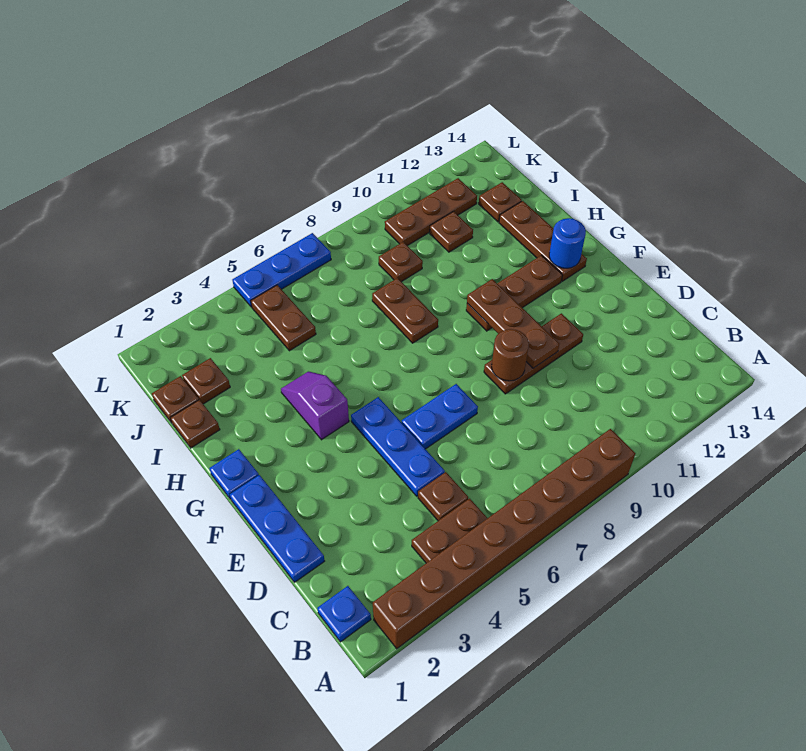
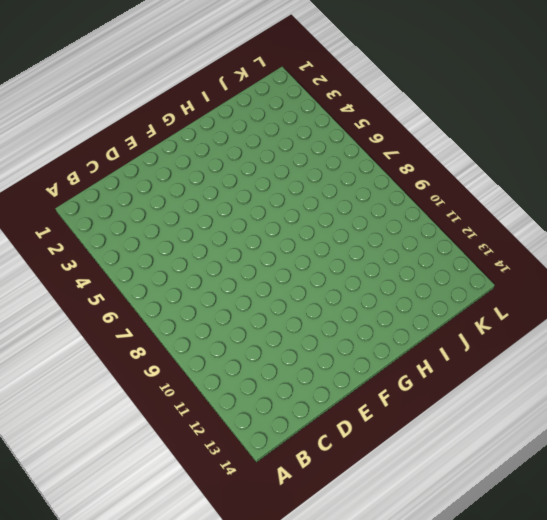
none -> brown 1x8 brick [373,429,635,649]
none -> blue 1x1 plate [317,586,371,642]
none -> brown 1x2 plate [412,498,487,563]

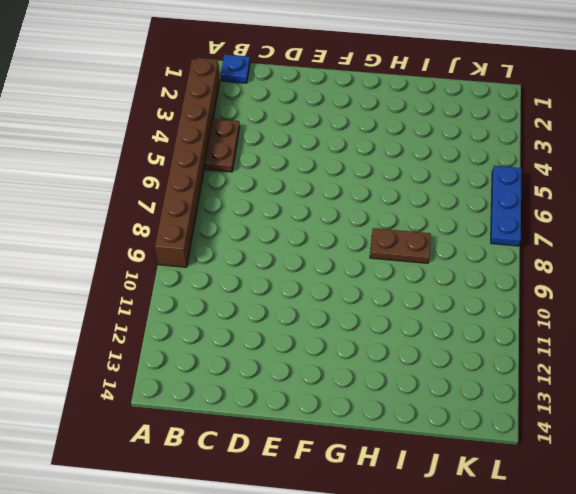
none -> brown 1x1 plate [418,472,468,521]
none -> blue 1x3 plate [230,475,324,582]
none -> blue 1x3 plate [351,397,445,496]

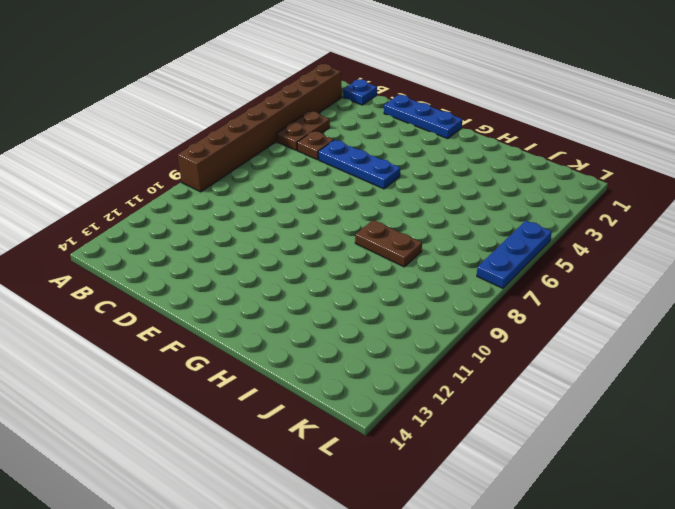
none -> blue 1x2 plate [402,384,478,449]
none -> brown 1x3 plate [484,313,583,394]
none -> blue 1x1 plate [210,449,259,499]

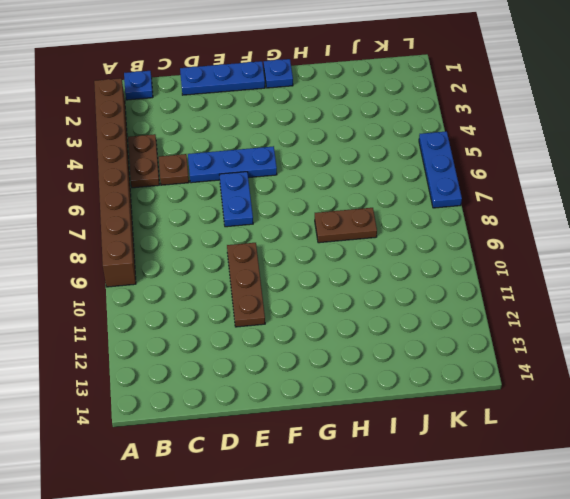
none -> purple 1x2 slope [281,371,349,440]
none -> brown 1x3 plate [466,255,562,331]
none -> brown 1x3 plate [499,201,587,281]

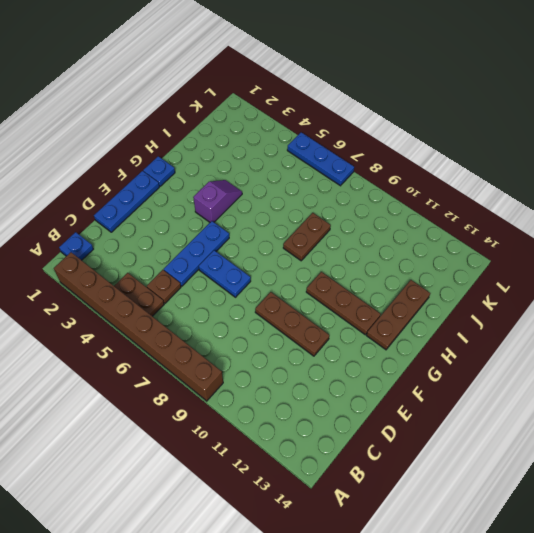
none -> brown 1x1 plate [171,400,220,448]
none -> brown 1x1 plate [152,376,199,423]
none -> brown 1x1 plate [182,358,230,404]

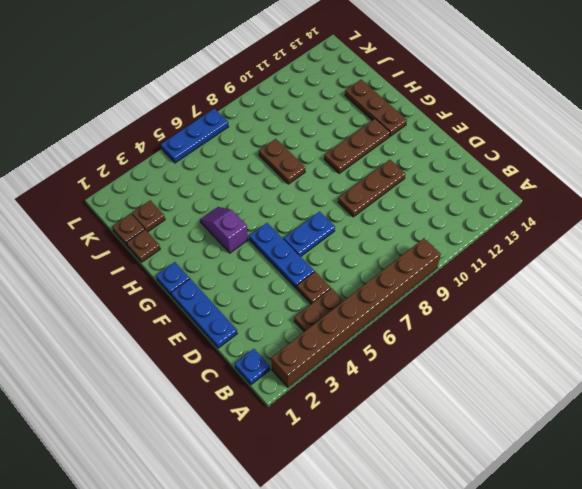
none -> brown 1x2 plate [251,285,316,351]
none -> brown 1x1 plate [379,242,423,282]
none -> brown 1x1 plate [430,211,473,252]

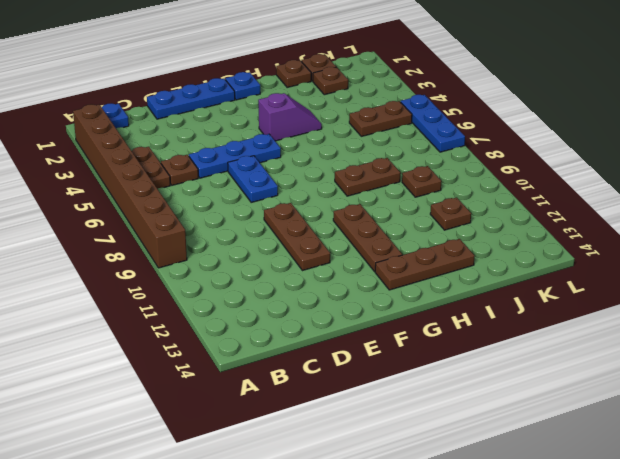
none -> brown 1x1 plate [479,182,522,222]
none -> brown 1x3 plate [385,178,477,246]
none -> brown 1x1 round brick [492,329,529,381]

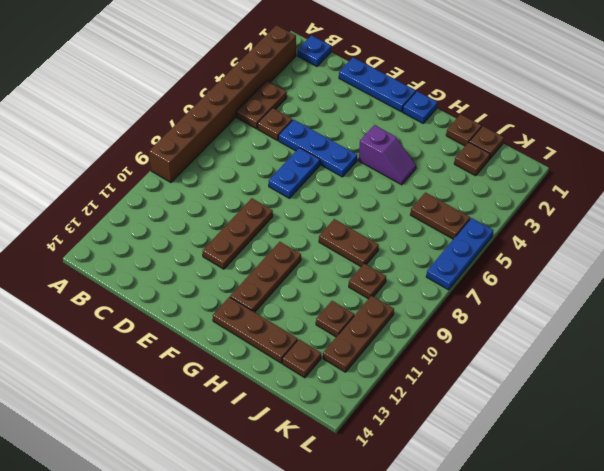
none -> brown 1x1 round brick [492,329,529,381]
none -> brown 1x3 plate [467,279,559,368]
none -> blue 1x1 round brick [549,218,586,268]

